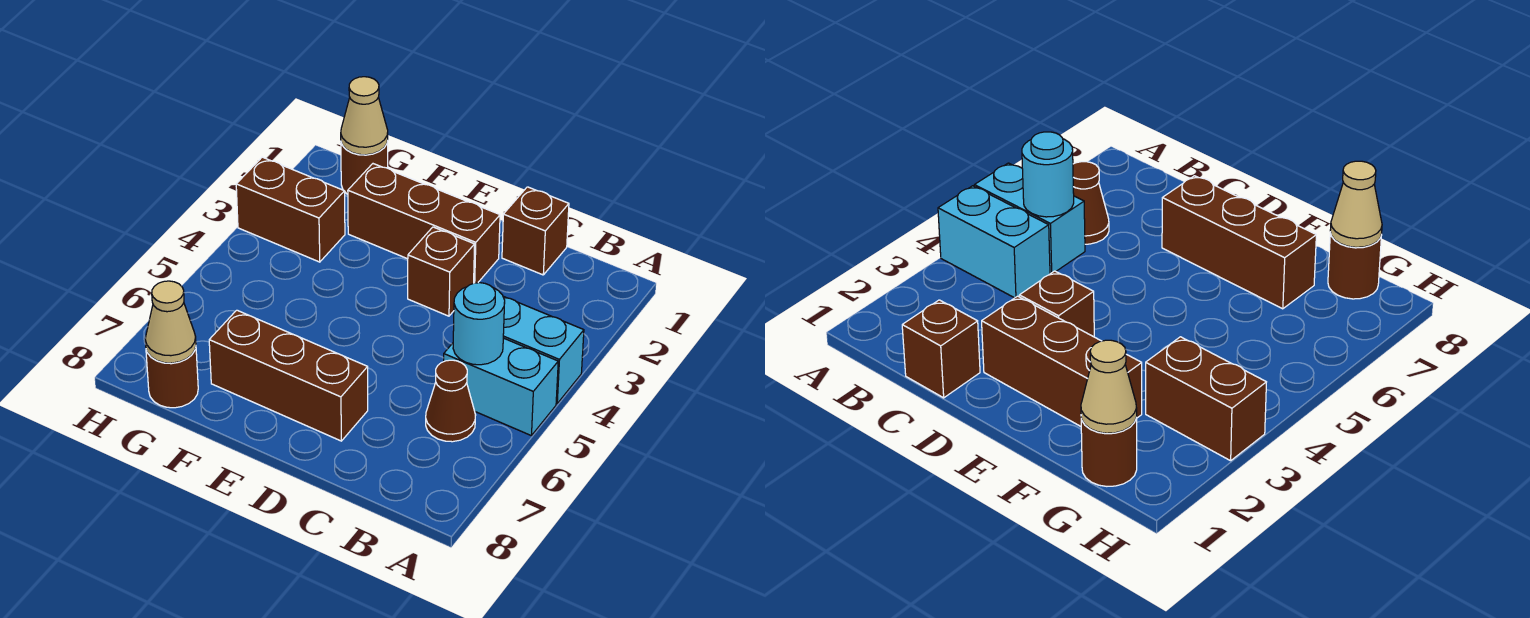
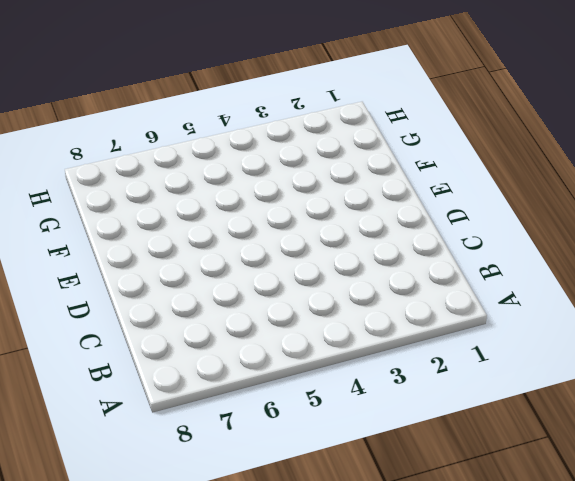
none -> cyan 1x2 brick [503,296,584,403]
none -> cyan 1x2 brick [444,338,558,436]
none -> brown 1x1 cone [426,360,475,442]

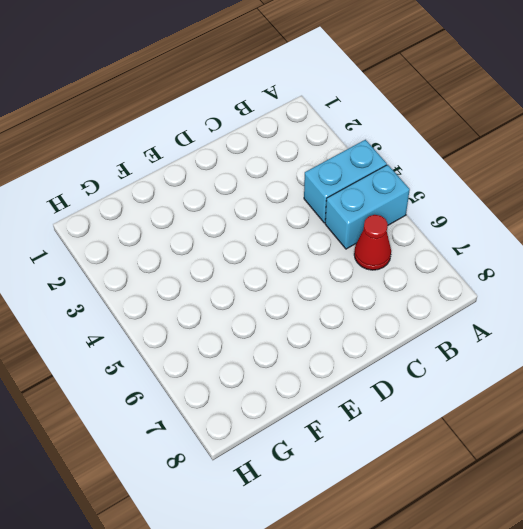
red 1x1 cone [354,215,391,270] -> brown 1x1 cone [426,360,475,442]
none -> brown 1x1 brick [502,187,569,275]
none -> brown 1x3 brick [348,164,500,283]
none -> brown 1x1 brick [408,227,475,316]

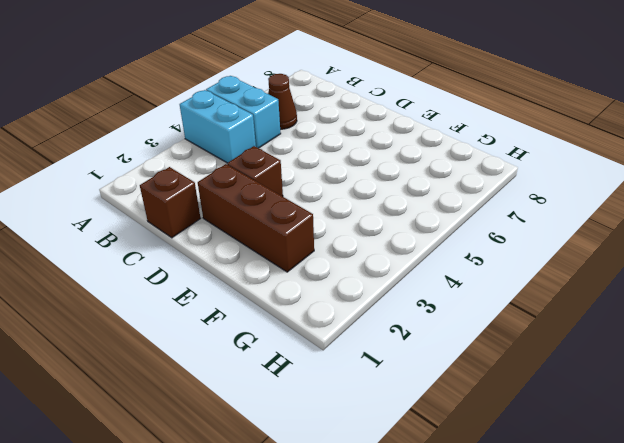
none -> brown 1x3 brick [209,310,368,441]
none -> brown 1x1 round brick [341,141,388,194]
none -> brown 1x2 brick [236,157,345,262]

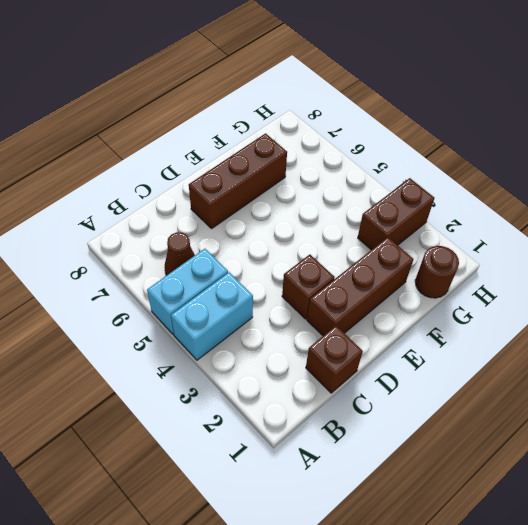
none -> brown 1x1 round brick [146,347,198,408]
none -> cyan 1x1 round brick [453,283,505,365]
none -> tan 1x1 cone [341,77,388,155]

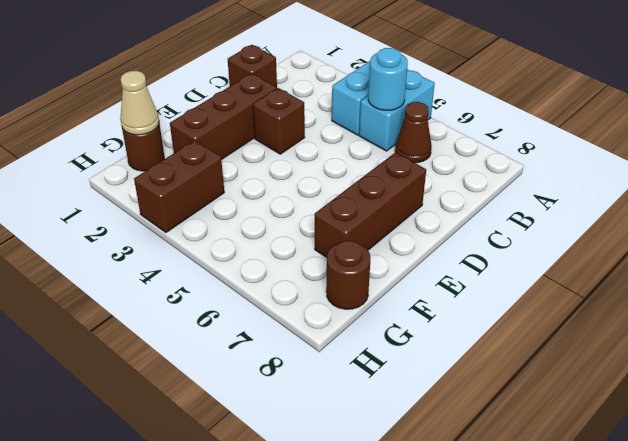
none -> tan 1x1 cone [145,281,196,363]

